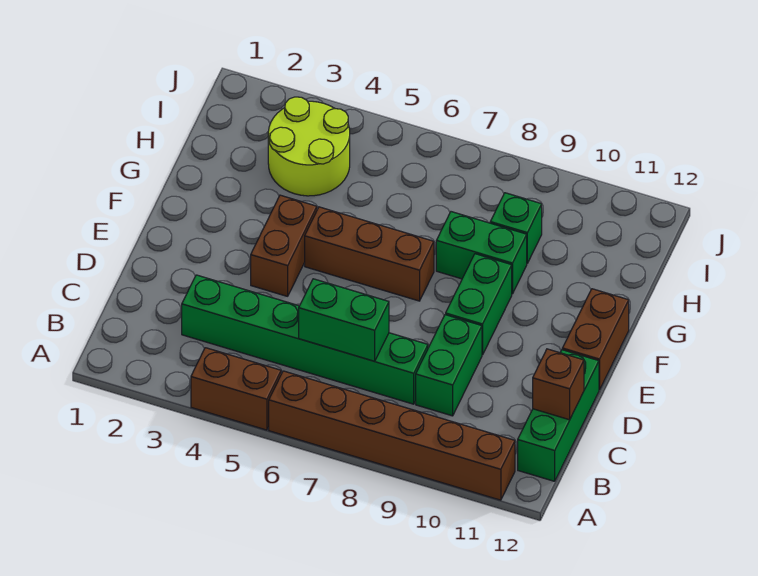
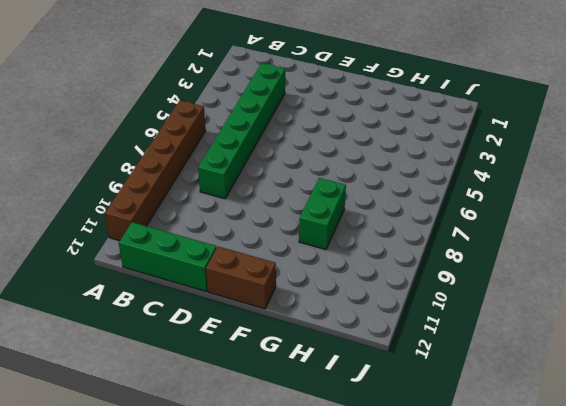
none -> brown 1x2 brick [191,348,281,430]
none -> green 1x2 brick [416,315,482,416]
none -> brown 1x2 brick [251,195,317,296]

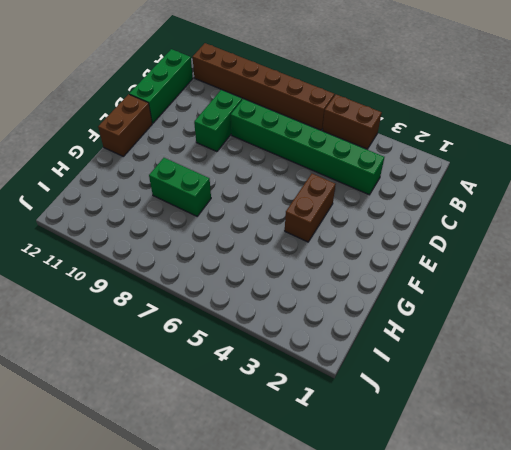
none -> green 1x2 brick [446,254,512,355]
none -> brown 1x3 brick [305,207,434,301]
none -> lime 2x2 round brick [268,97,350,196]

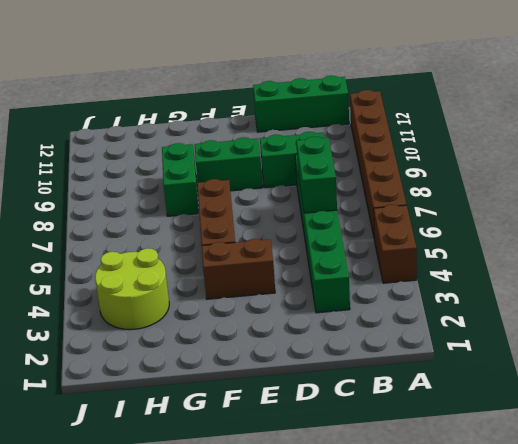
none -> brown 1x2 brick [562,289,629,390]
none -> green 1x1 brick [490,193,542,263]
none -> brown 1x1 brick [533,349,584,420]

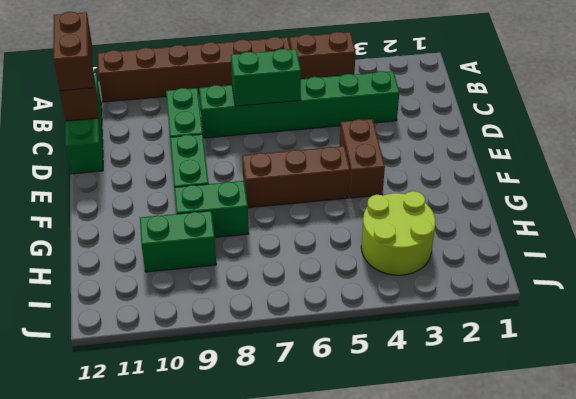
brown 1x2 brick [53,12,93,91] -> brown 1x2 brick moved to [562,289,629,390]
green 1x2 brick [140,211,216,272] -> green 1x1 brick [490,193,542,263]

